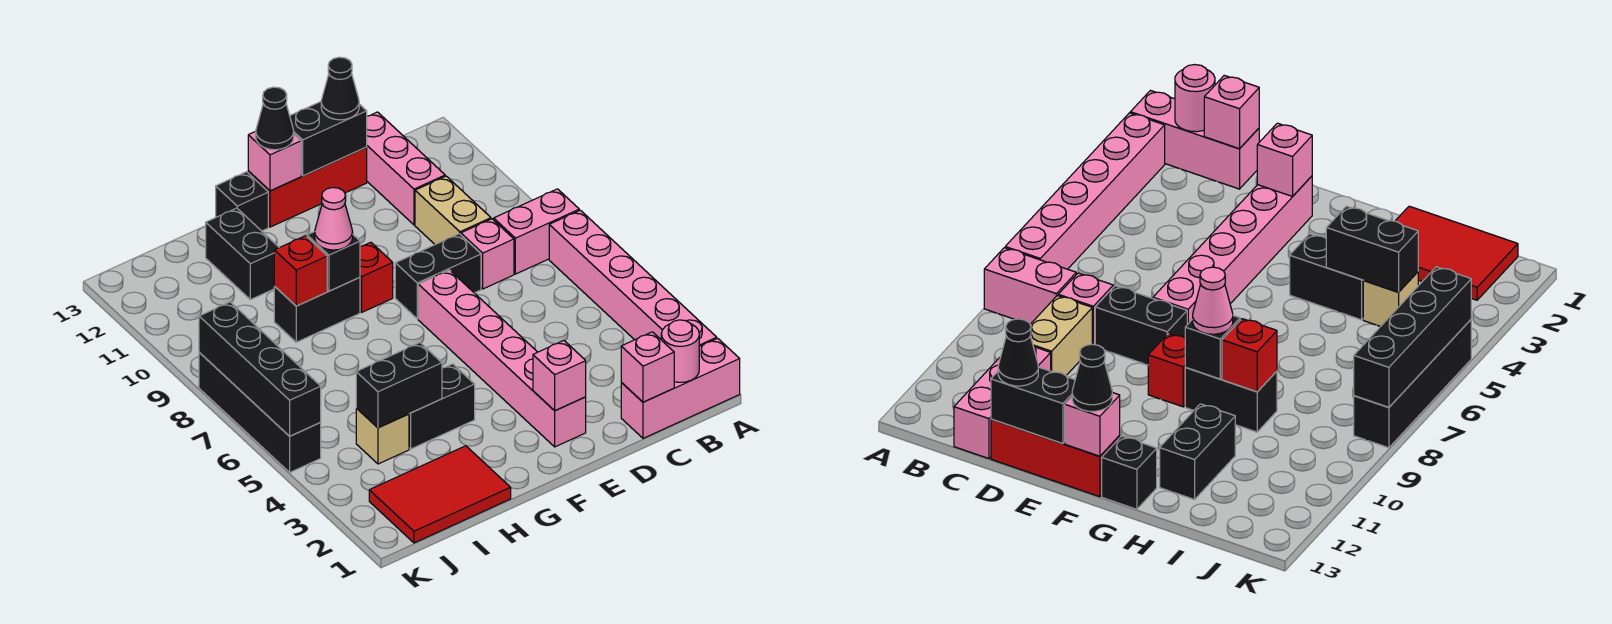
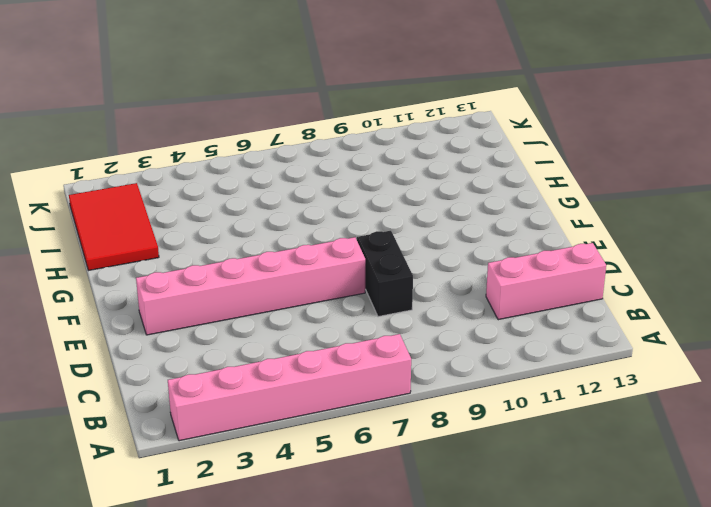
none -> pink 1x3 brick [621,338,740,438]
none -> pink 1x2 brick [494,189,579,274]
none -> pink 1x1 brick [461,219,514,289]

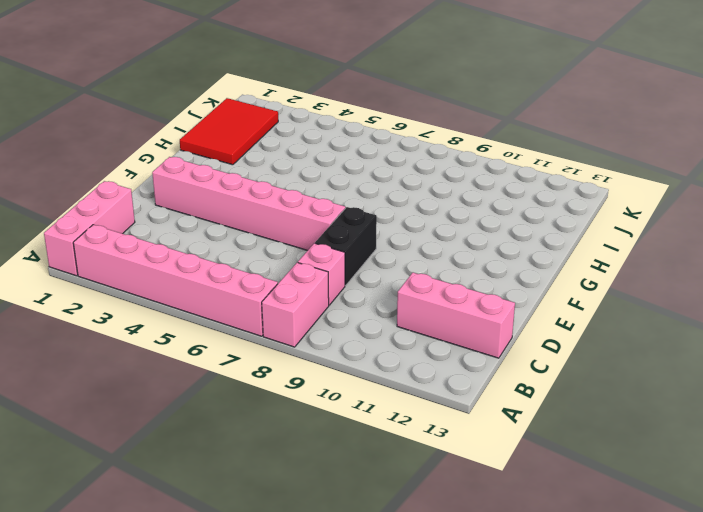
none -> tan 1x2 brick [415,176,491,245]
none -> red 1x3 brick [248,147,367,227]
none -> red 1x1 brick [360,242,393,312]

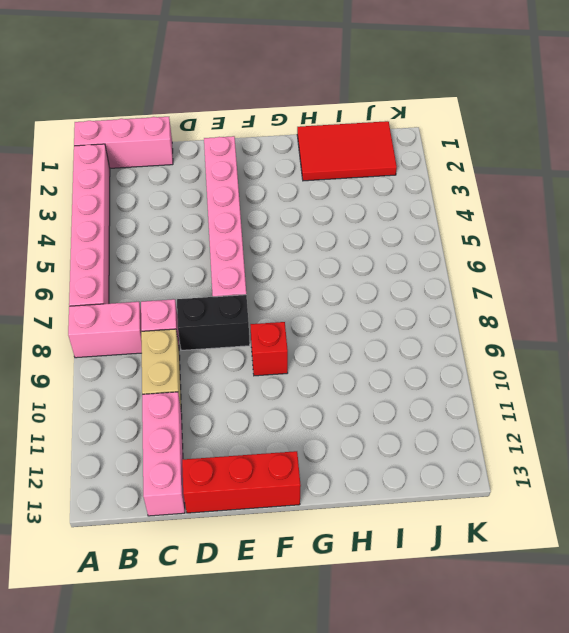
none -> black 1x2 brick [409,364,475,449]
none -> black 1x2 brick [274,277,360,342]
none -> black 1x1 brick [216,172,268,231]

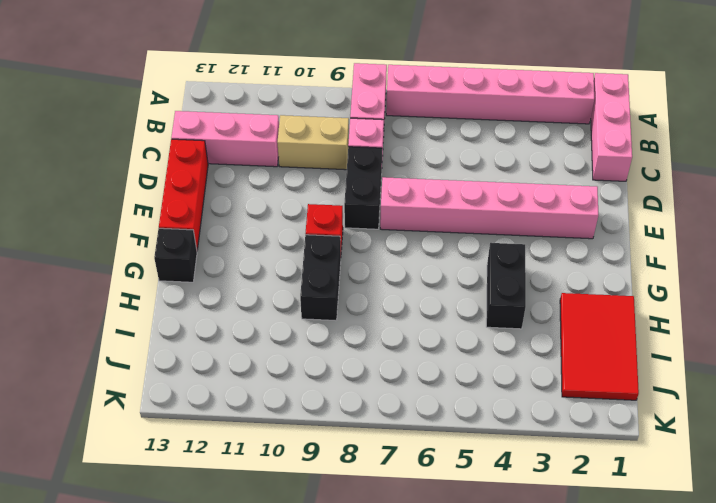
none -> black 1x2 brick [206,208,279,300]
none -> tan 1x1 brick [356,408,409,464]
none -> black 1x4 brick [199,353,321,472]

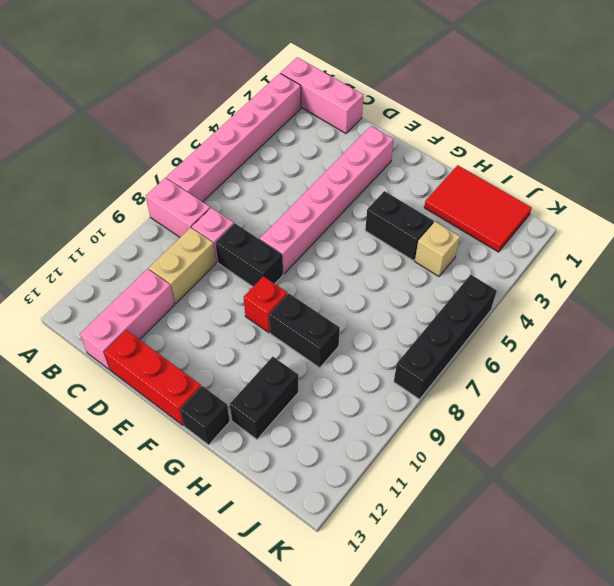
none -> pink 1x1 round brick [661,320,699,382]
none -> pink 1x1 brick [621,332,674,402]
none -> black 1x2 brick [290,102,367,176]

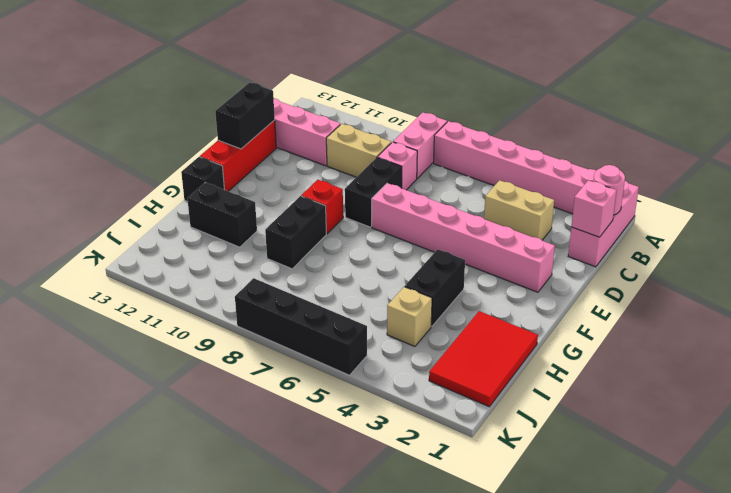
tan 1x2 brick [484,180,554,240] -> none
none -> pink 1x1 brick [533,341,586,411]
none -> pink 1x1 brick [248,131,301,191]
none -> black 1x1 brick [307,232,360,291]

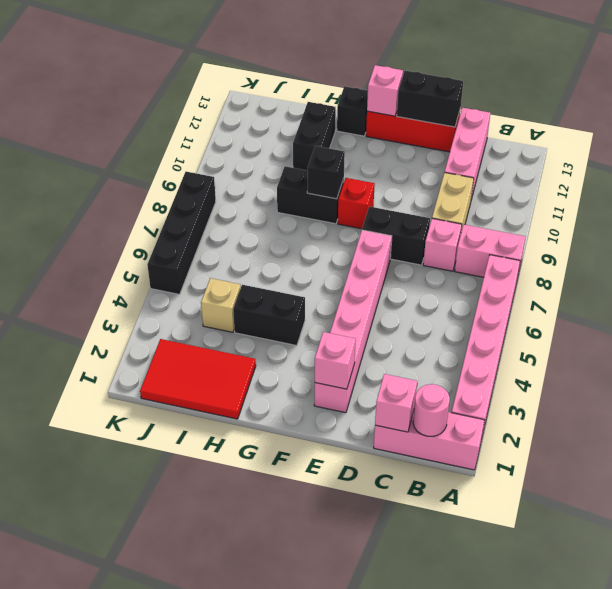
none -> black 1x2 brick [356,343,442,428]
none -> red 1x1 brick [274,236,327,306]
none -> black 1x4 brick [199,302,321,436]

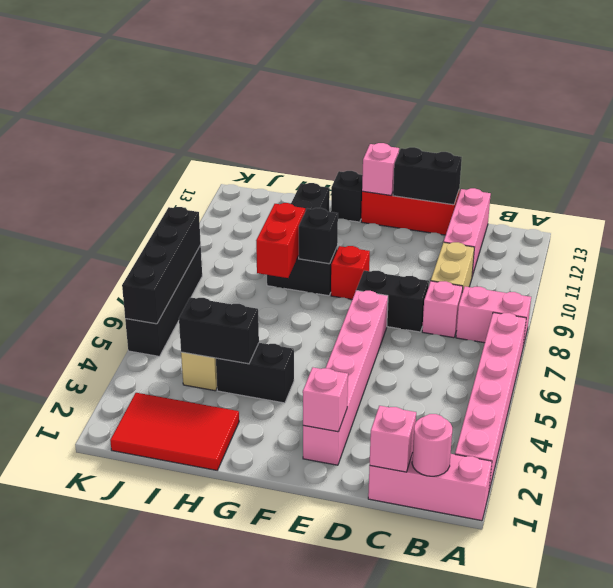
red 1x2 brick [256,203,305,278] -> red 1x1 brick [274,236,327,306]
none -> black 1x1 cone [321,57,359,120]
none -> black 1x1 cone [256,87,294,150]
none -> pink 1x1 cone [315,188,353,250]

